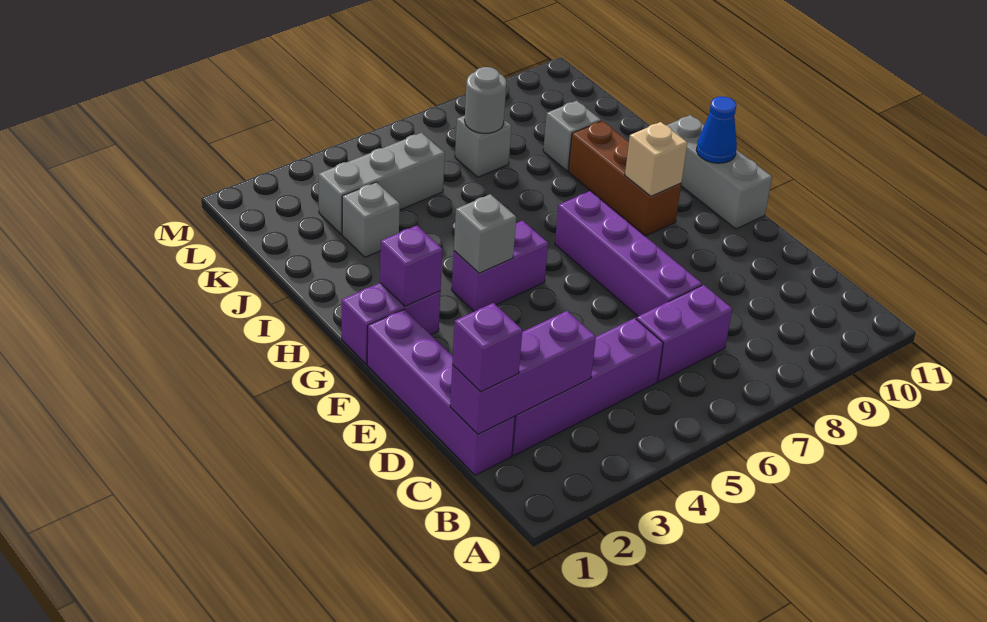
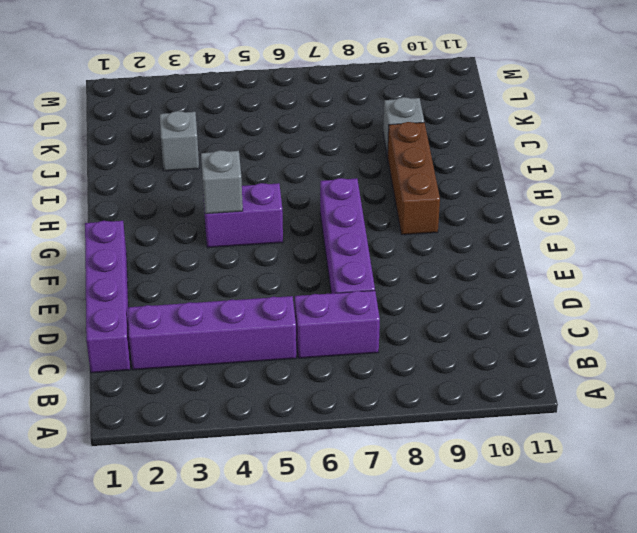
none -> grey 1x3 brick [667,115,772,229]
none -> purple 1x2 brick [342,283,441,364]
none -> grey 1x3 brick [319,133,445,234]

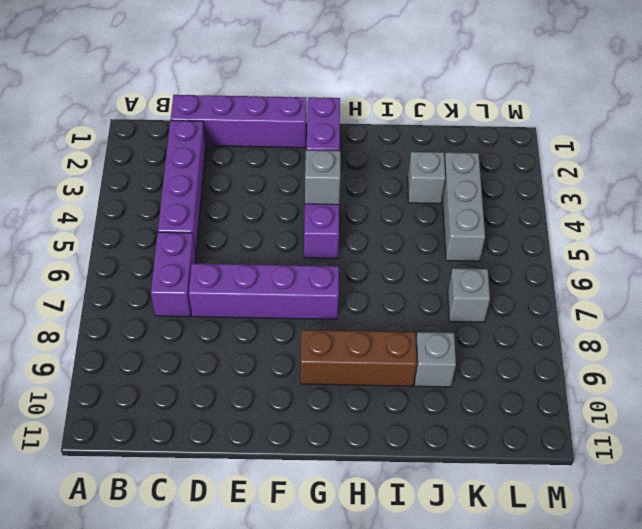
none -> grey 1x3 brick [667,115,772,229]
none -> purple 1x3 brick [450,311,596,434]
none -> purple 1x1 brick [380,226,442,306]

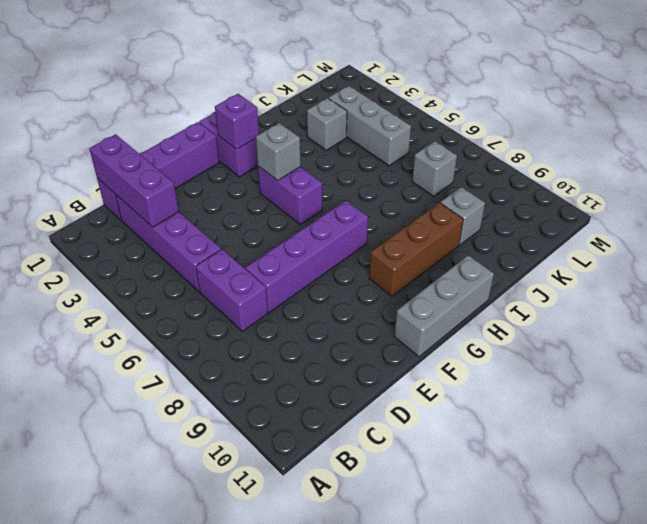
none -> tan 1x1 brick [625,122,687,196]
none -> blue 1x1 cone [697,97,737,163]
none -> grey 1x1 round brick [465,67,506,133]

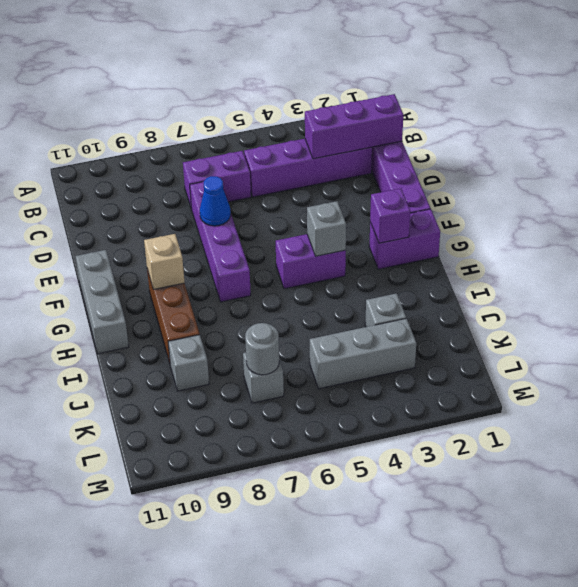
blue 1x1 cone [200,176,231,226] -> blue 1x1 cone moved to [697,97,737,163]
none -> purple 1x1 brick [452,303,522,392]

